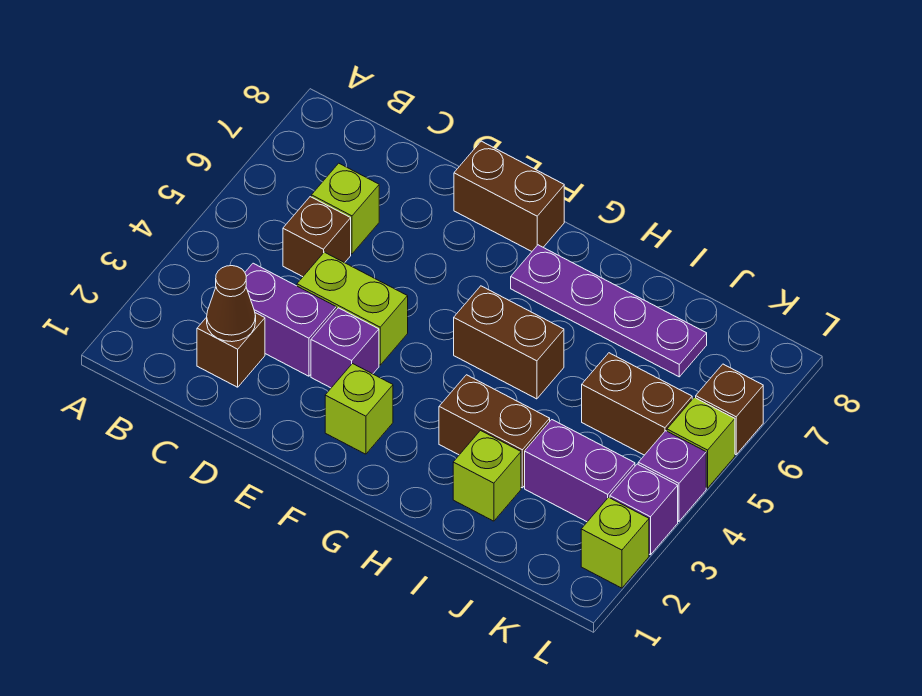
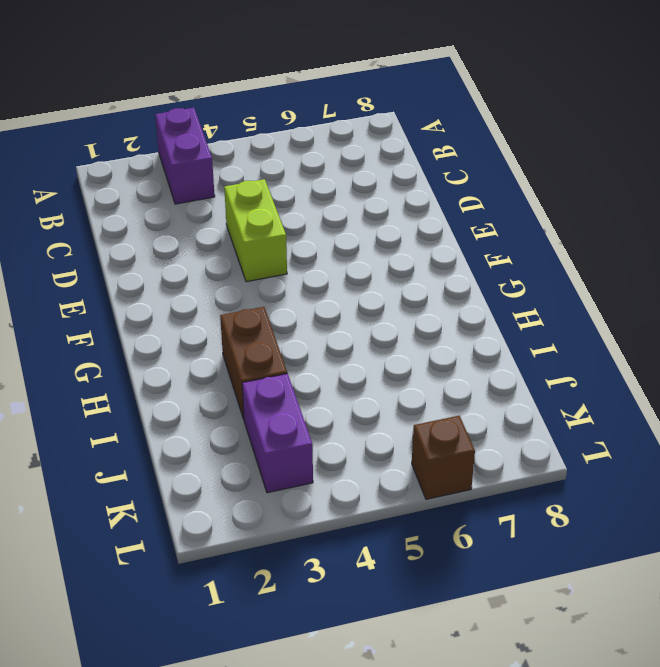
purple 1x2 brick [155,108,215,204] -> purple 1x2 brick moved to [245,263,336,376]
none -> brown 1x1 brick [197,313,265,387]
none -> brown 1x1 brick [283,197,351,277]
none -> lime 1x1 brick [311,163,379,254]

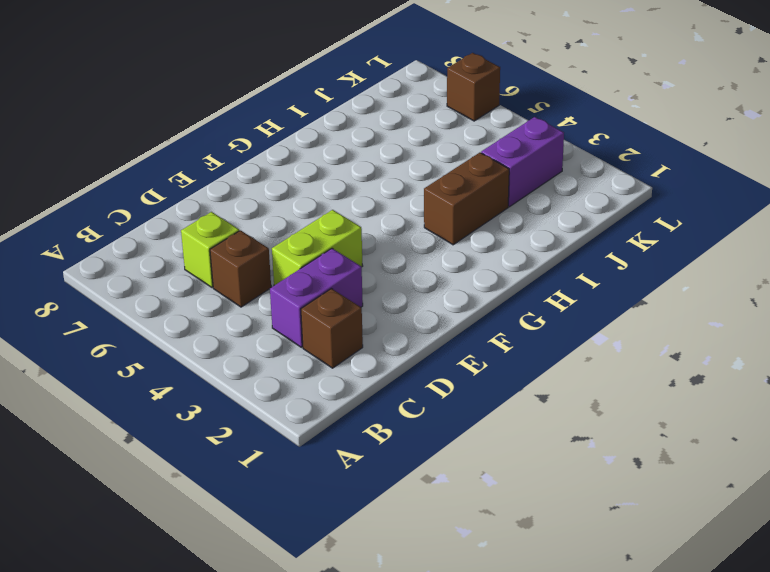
none -> purple 1x1 brick [311,308,379,388]
none -> brown 1x2 brick [454,141,564,251]
none -> lime 1x1 brick [325,364,393,454]

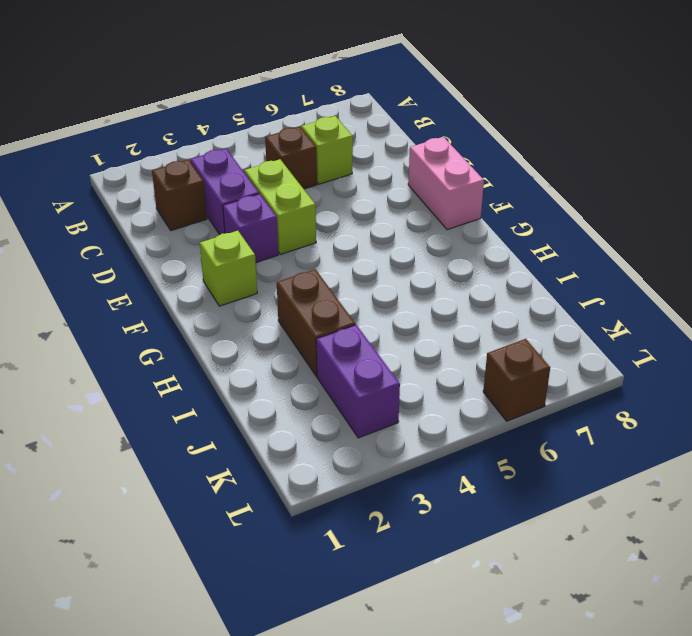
pink 1x2 brick [408,137,484,230] -> brown 1x2 brick [454,141,564,251]
none -> brown 1x2 brick [454,286,564,399]
none -> purple 1x4 plate [511,245,707,377]
none -> lime 1x1 brick [453,431,521,521]

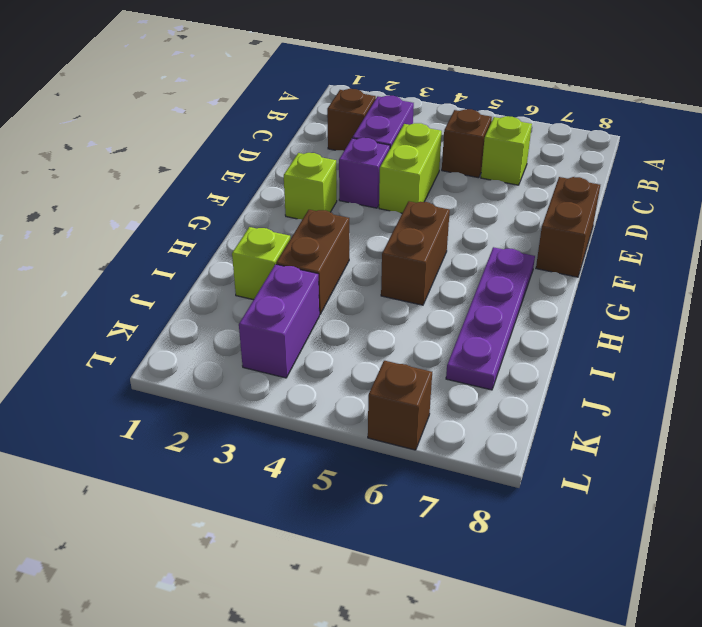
none -> brown 1x2 brick [582,353,692,455]
none -> lime 1x1 brick [581,497,649,588]
none -> purple 1x1 brick [610,464,678,555]

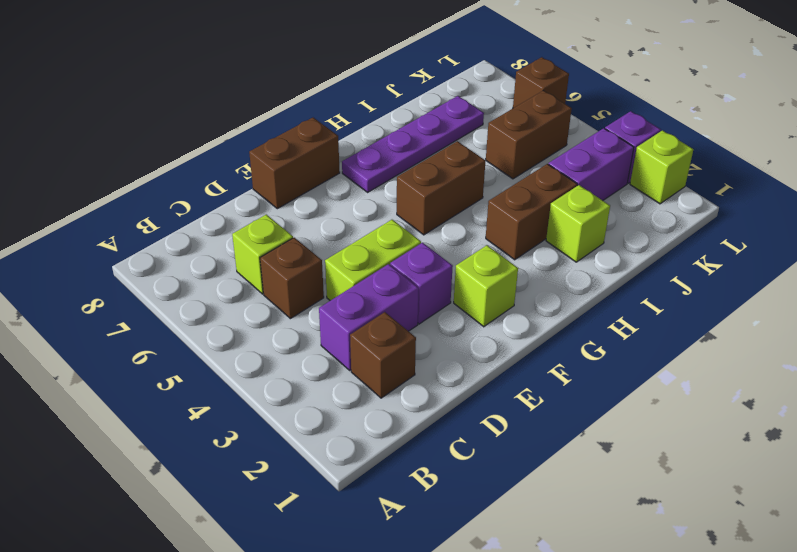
none -> purple 1x1 brick [638,431,706,521]
none -> lime 1x1 brick [667,397,735,488]
none -> brown 1x1 cone [207,266,256,342]

